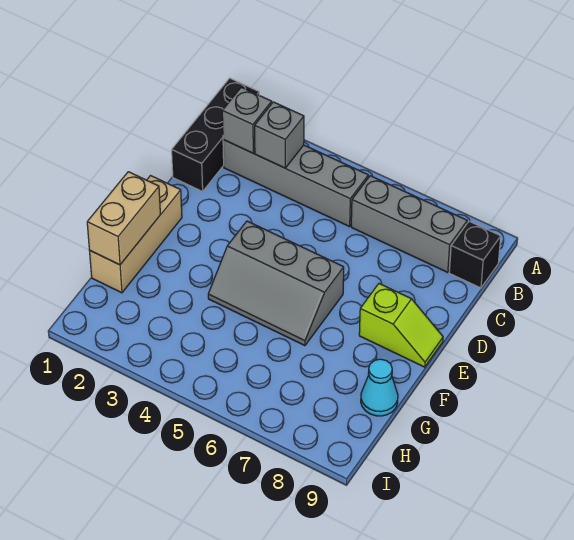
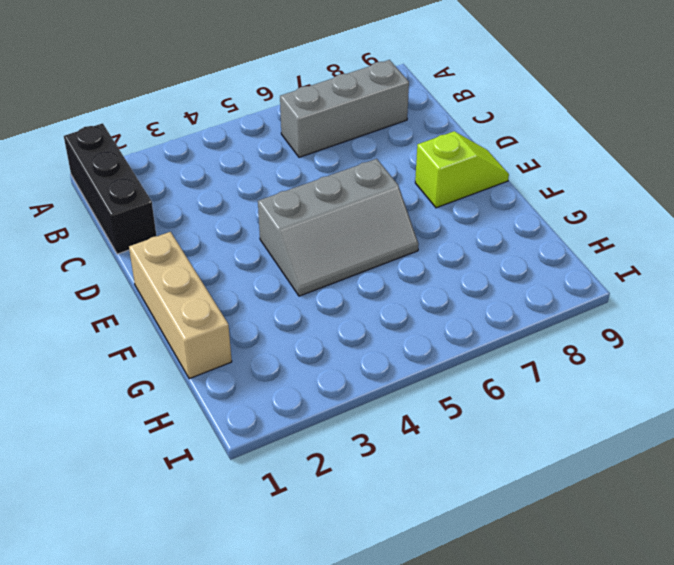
none -> grey 1x4 brick [223,140,368,227]
none -> black 1x1 brick [449,221,501,288]

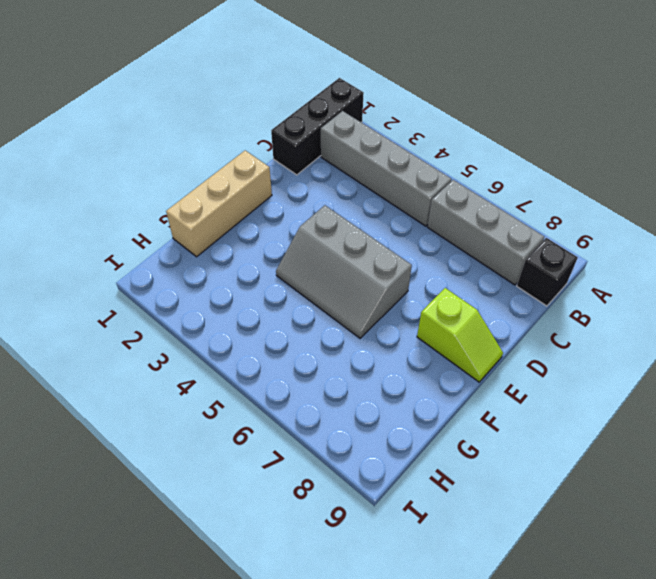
none -> cyan 1x1 cone [361,359,398,416]
none -> grey 1x1 brick [222,87,272,153]

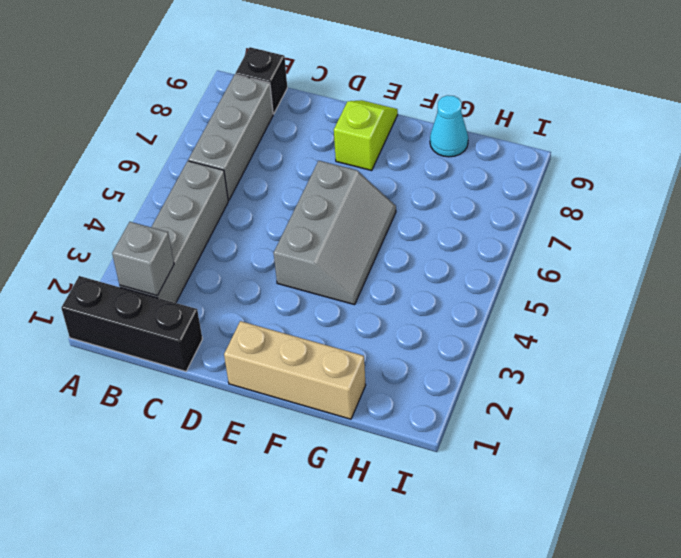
none -> grey 1x1 brick [255,102,304,168]
none -> tan 1x2 brick [87,172,160,265]

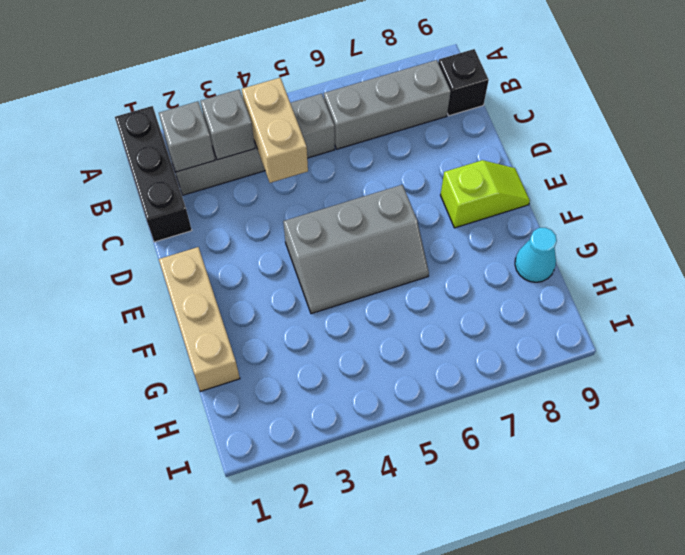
tan 1x2 brick [242,78,308,183] -> tan 1x2 brick moved to [87,172,160,265]

